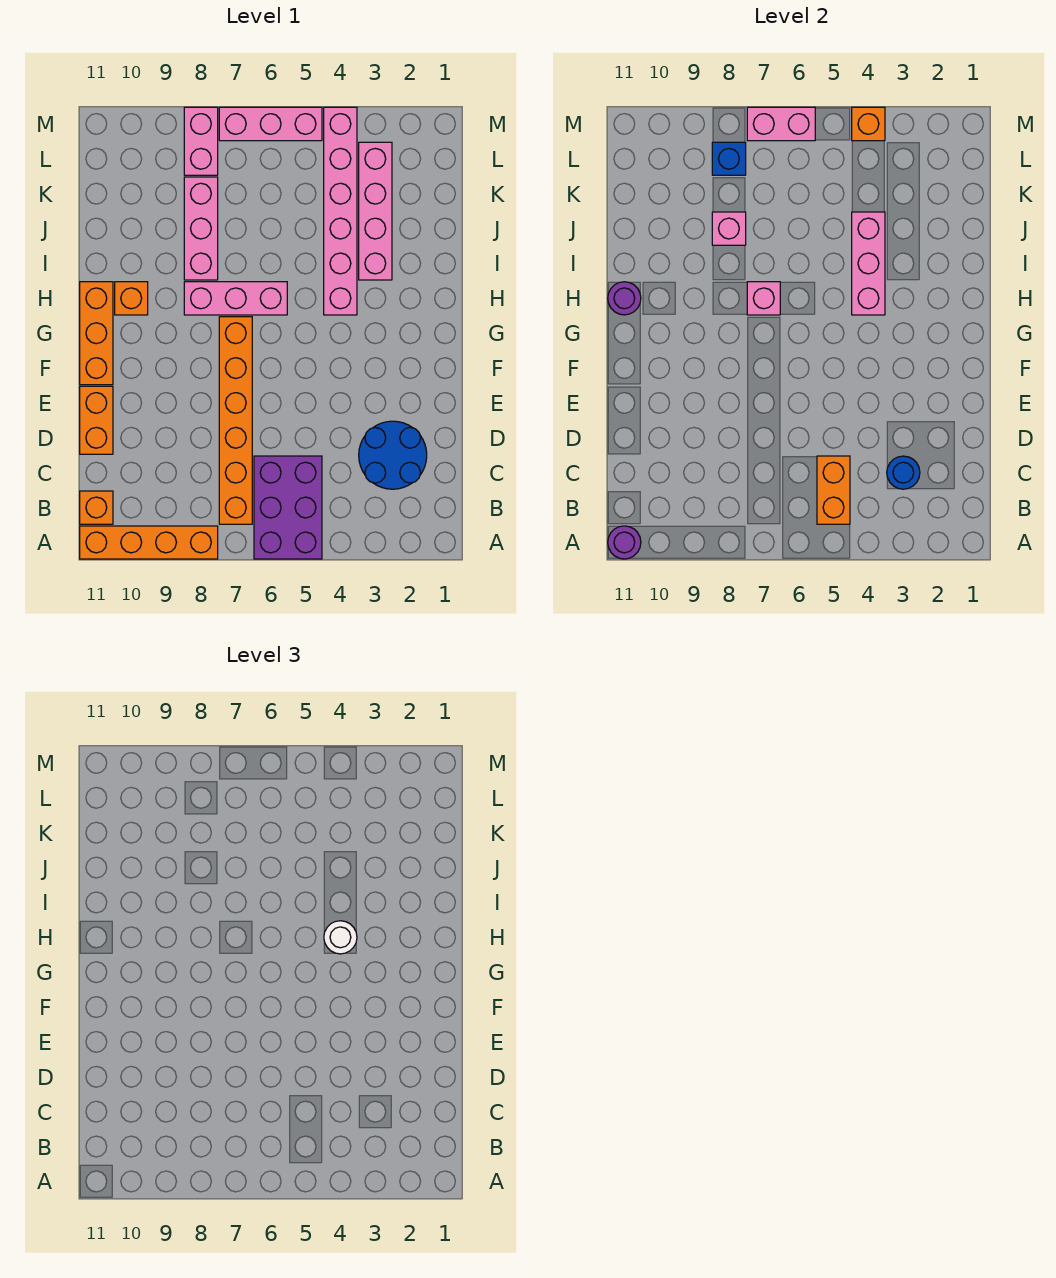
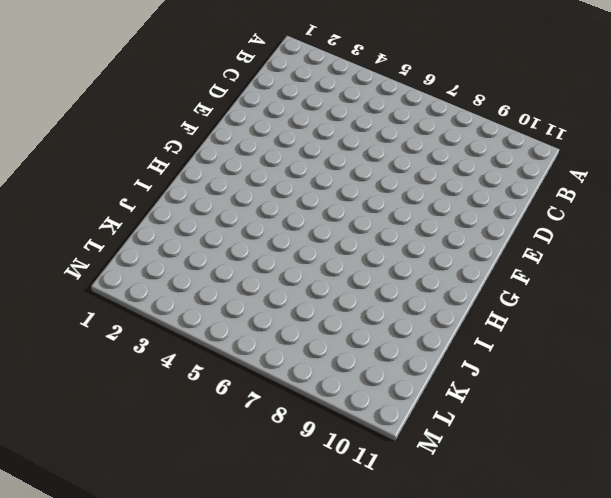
none -> purple 2x3 brick [254,456,322,559]
none -> orange 1x4 brick [80,526,218,559]
none -> orange 1x6 brick [219,317,252,524]

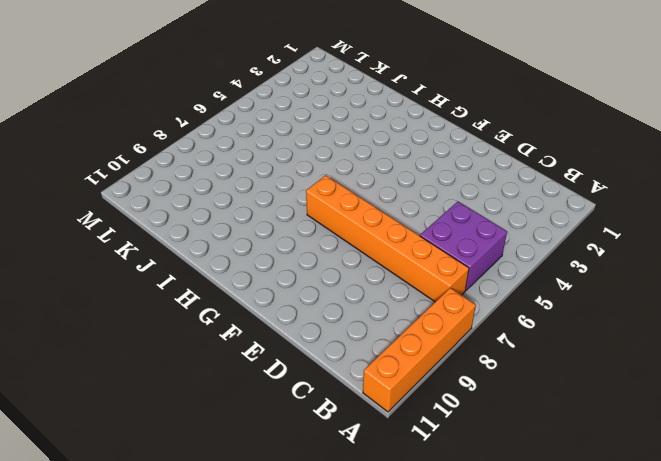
purple 2x2 brick [420,202,507,290] -> purple 2x3 brick [254,456,322,559]
none -> orange 1x1 brick [80,491,113,524]
none -> blue 2x2 round brick [359,421,427,489]
none -> orange 1x2 brick [80,386,113,454]

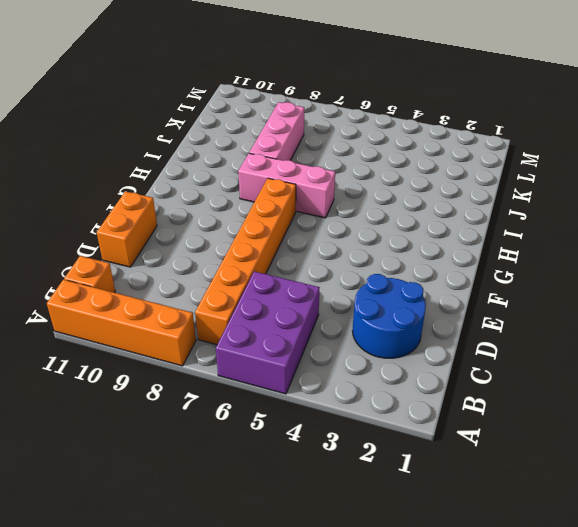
none -> orange 1x3 brick [80,282,113,385]
none -> pink 1x6 brick [324,107,357,315]
none -> orange 1x1 brick [115,282,148,315]

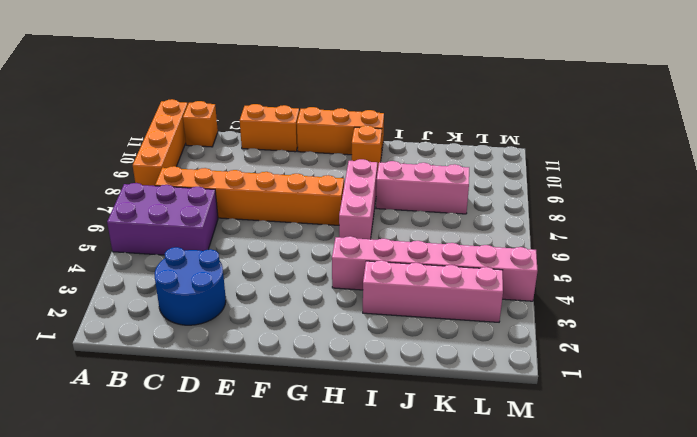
none -> pink 1x2 brick [184,107,218,175]
none -> pink 1x3 brick [219,107,322,141]
none -> purple 1x1 round brick [608,526,641,559]

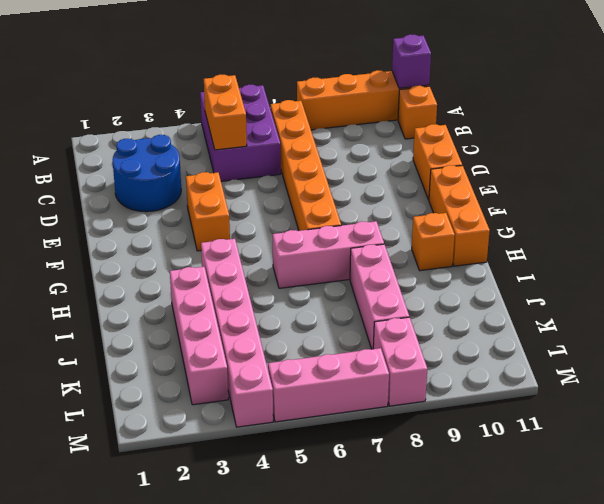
purple 1x1 brick [392,34,431,88] -> purple 1x1 round brick [608,526,641,559]
orange 1x2 brick [186,172,230,251] -> none
none -> blue 1x1 round brick [887,456,920,489]
none -> pink 1x3 brick [852,212,885,315]
none -> pink 1x1 brick [747,282,780,315]

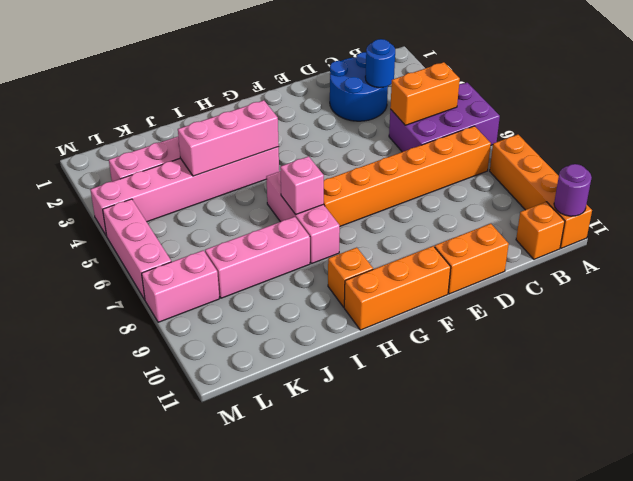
none -> purple 1x1 round brick [608,282,641,315]
none -> pink 1x1 brick [712,212,746,245]
none -> blue 1x1 brick [712,142,746,175]

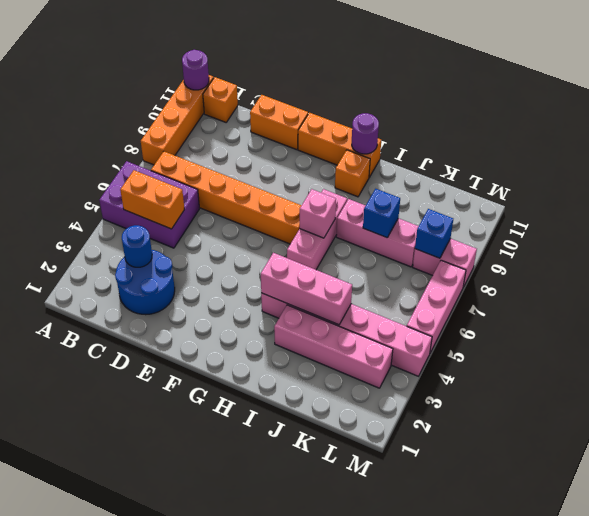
blue 1x1 brick [363,189,400,238] -> pink 1x1 brick [712,212,746,245]
none -> orange 1x1 brick [852,107,885,141]
none -> pink 1x2 brick [747,107,815,141]
none -> white 1x1 round brick [324,921,357,954]

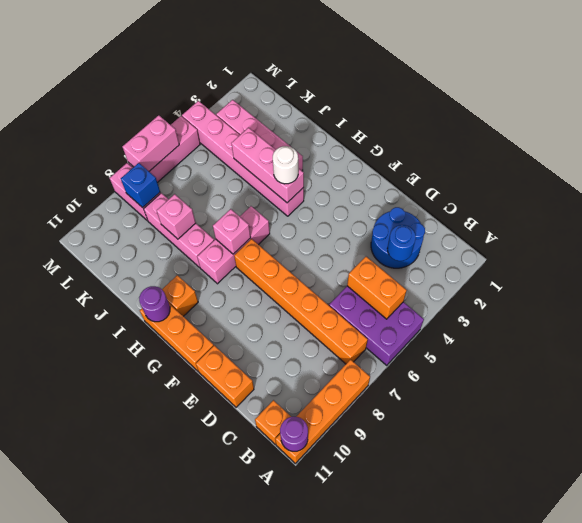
none -> orange 1x1 brick [852,107,885,141]

